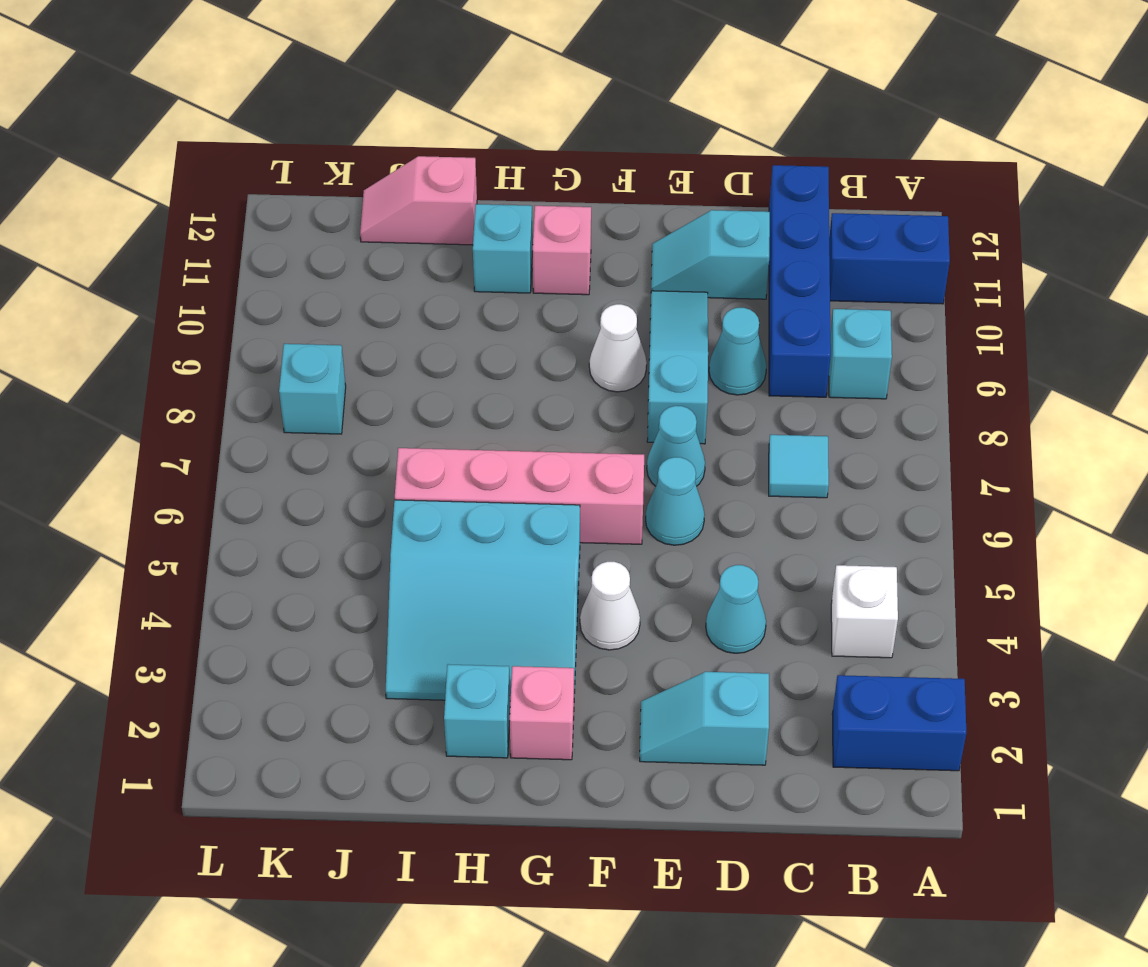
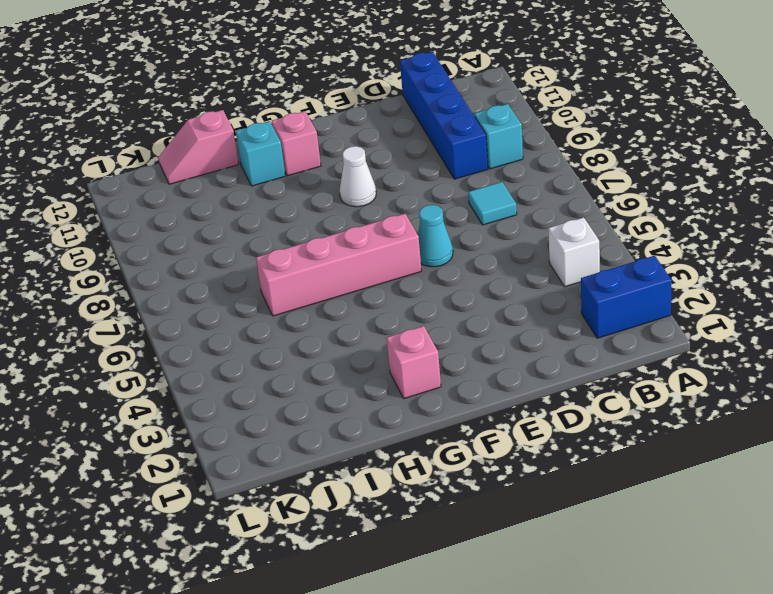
none -> blue 1x2 brick [829,213,950,304]
none -> cyan 1x2 slope [640,672,769,765]
none -> cyan 1x1 cone [706,565,766,653]

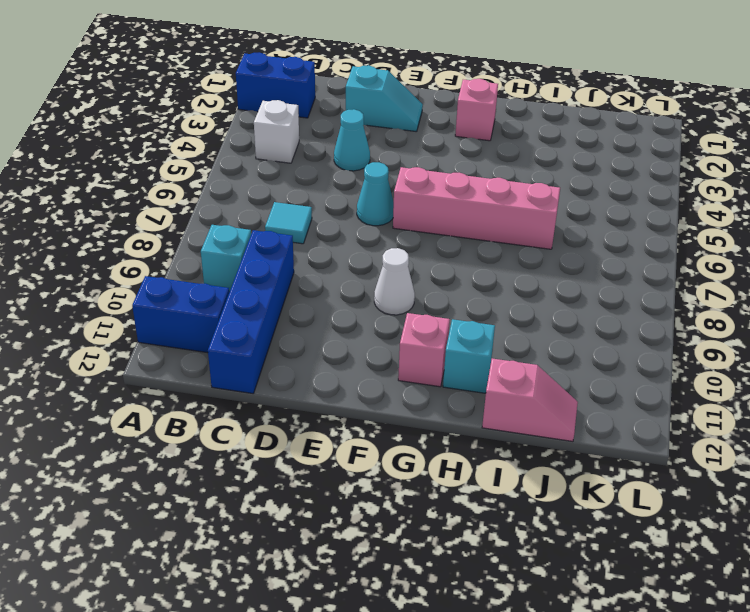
none -> cyan 1x1 cone [709,308,767,395]
none -> cyan 1x2 slope [651,210,770,299]
none -> cyan 1x1 cone [647,406,705,486]

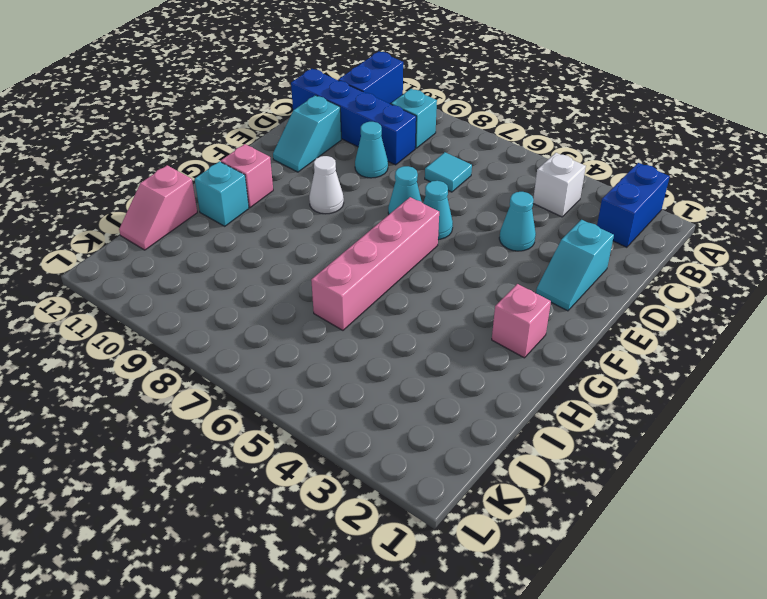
none -> cyan 1x3 slope [647,291,708,444]
none -> white 1x1 cone [580,562,640,650]
none -> cyan 3x3 slope [386,500,580,701]

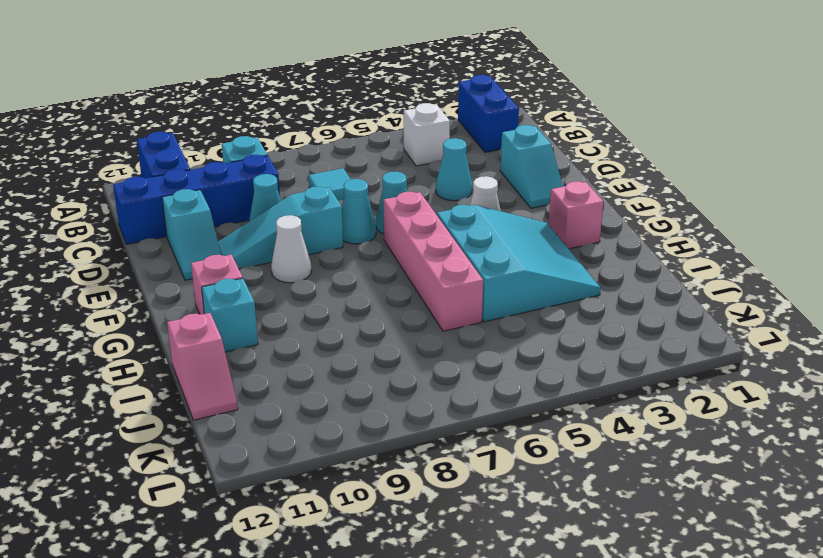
none -> cyan 1x1 brick [444,664,510,758]
none -> cyan 1x1 brick [279,344,346,434]

